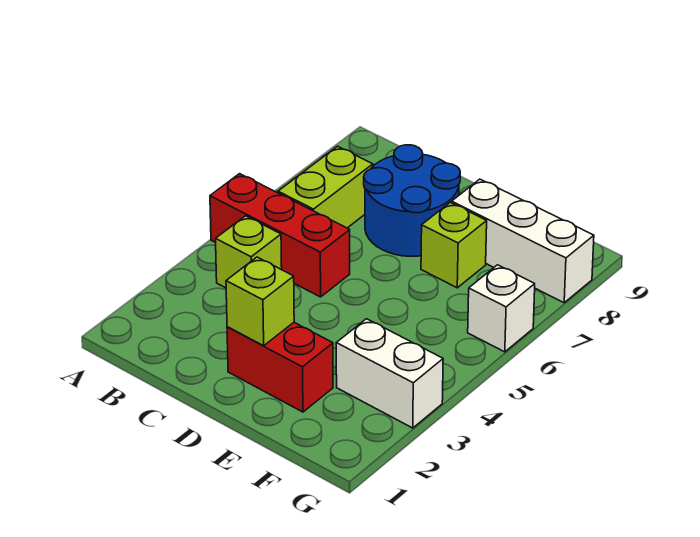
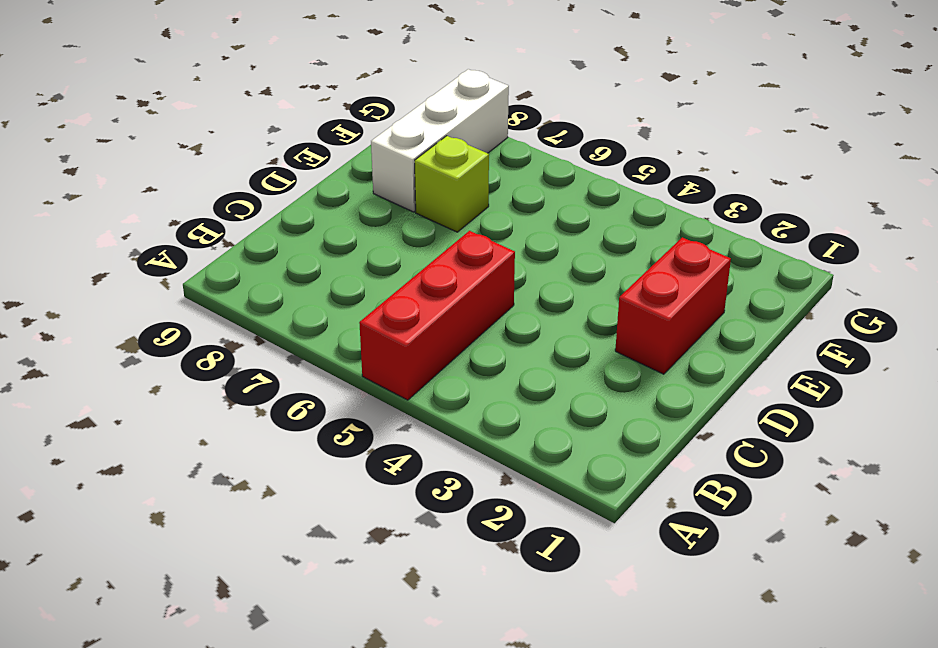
none -> lime 1x1 brick [216,216,282,288]
none -> lime 1x2 brick [278,146,373,228]

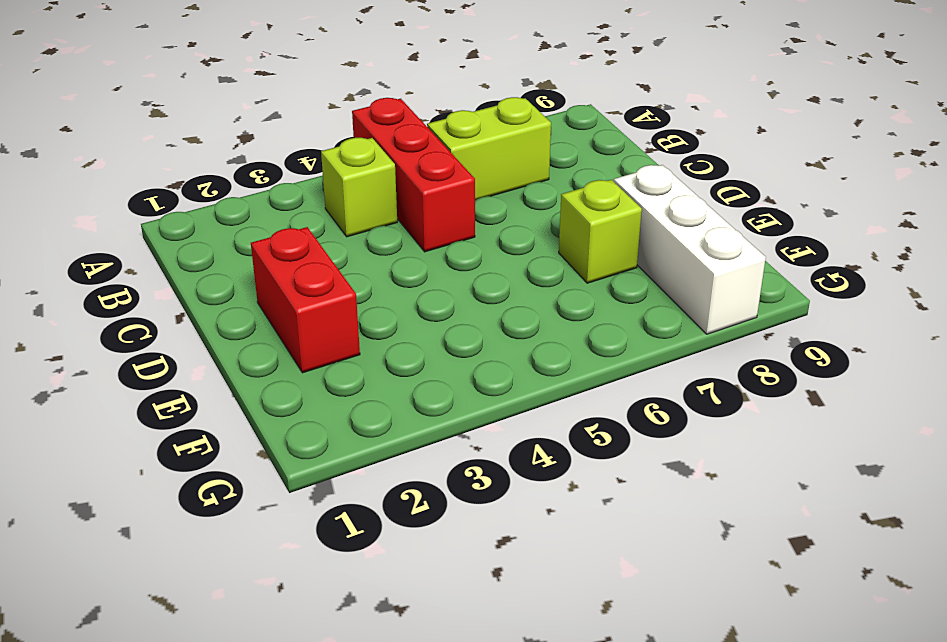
none -> blue 2x2 round brick [364,145,460,256]
none -> white 1x2 brick [336,319,443,428]

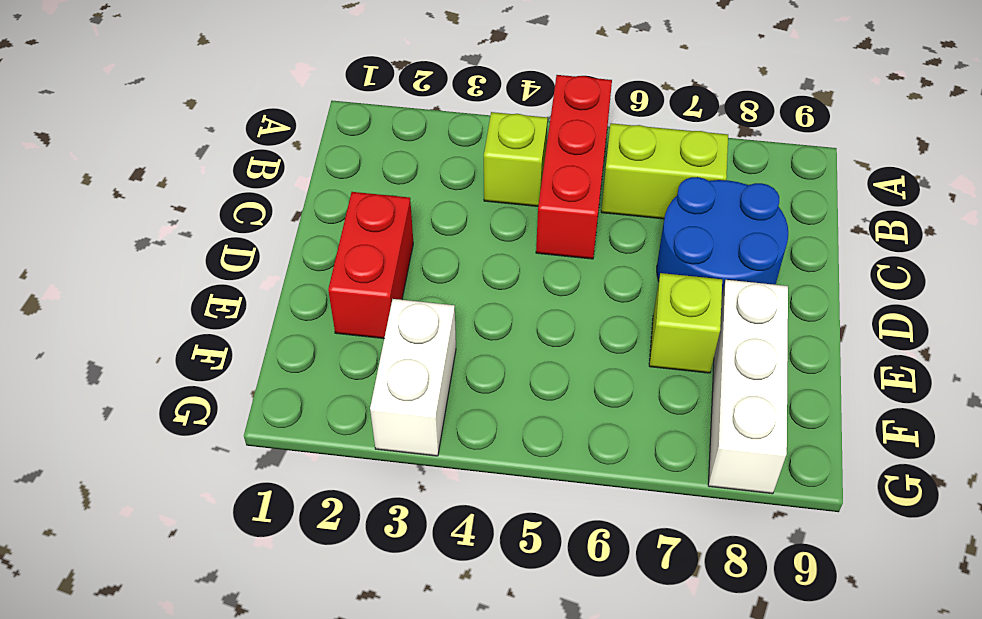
none -> white 1x1 brick [468,265,535,352]
none -> lime 1x1 brick [226,257,294,346]

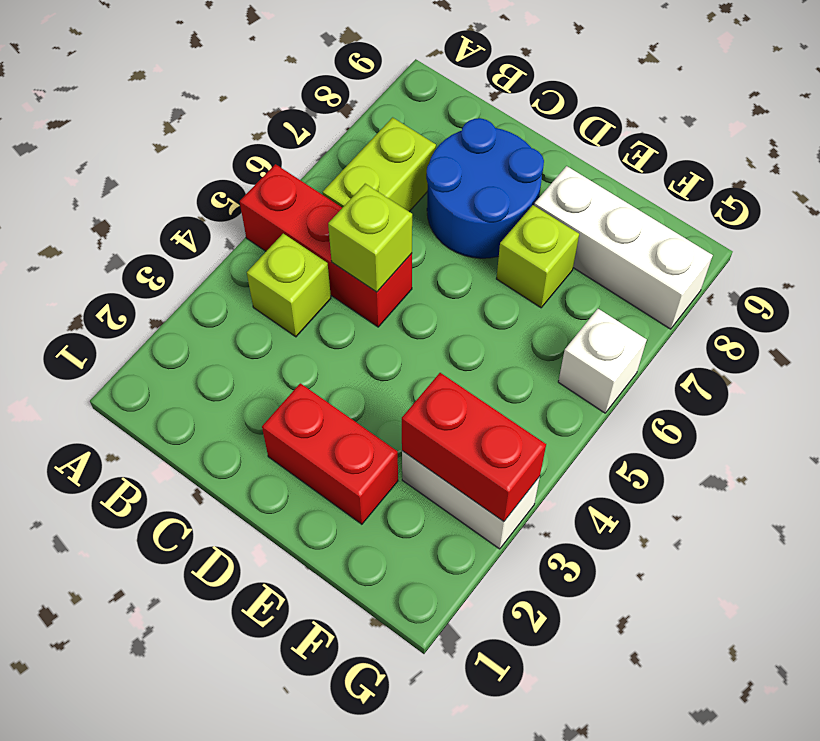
lime 1x1 brick [328,184,412,292] -> lime 1x1 brick moved to [226,257,294,346]
red 1x2 brick [402,373,546,522] -> none

